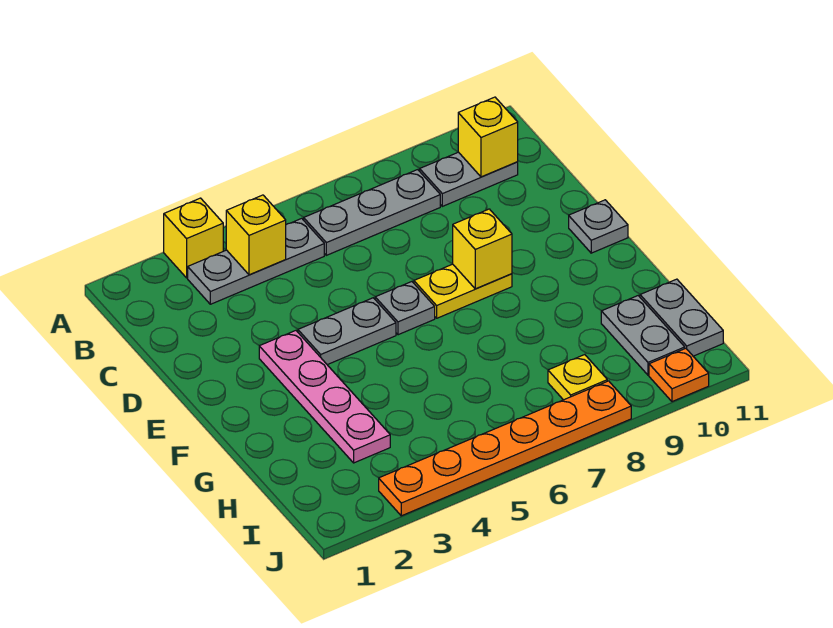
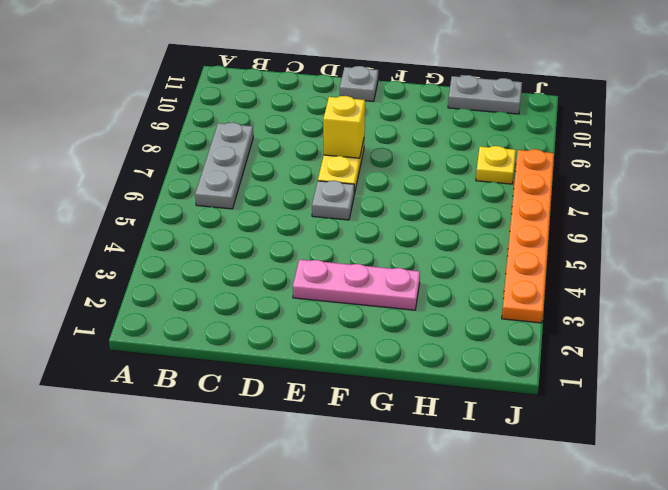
pink 1x3 plate [293,259,420,310] -> pink 1x4 plate [259,331,390,463]
none -> yellow 1x1 brick [164,198,223,278]
none -> grey 1x3 plate [188,218,324,304]
none -> grey 1x2 plate [420,152,518,206]

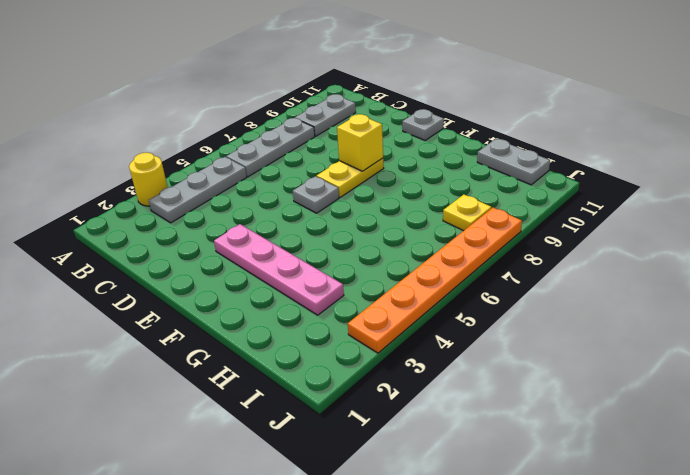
yellow 1x1 round brick [129,153,168,206] -> yellow 1x1 brick [164,198,223,278]
none -> grey 1x2 plate [298,298,396,365]
none -> grey 1x2 plate [601,296,685,375]
none -> orange 1x1 plate [649,348,709,402]

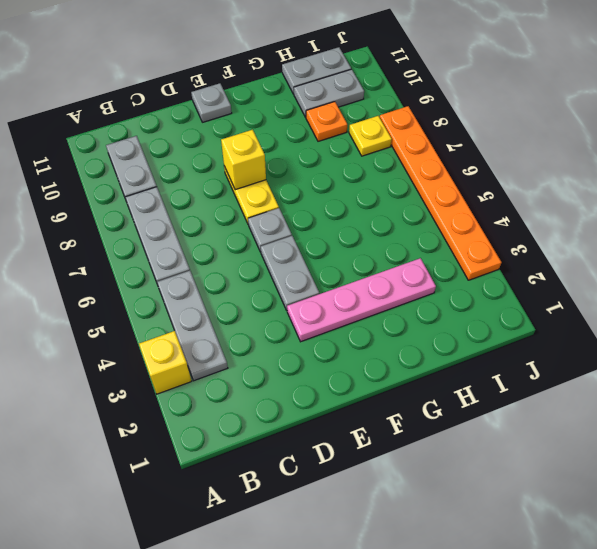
orange 1x1 plate [306,102,347,141] -> orange 1x1 plate moved to [649,348,709,402]
none -> yellow 1x1 brick [226,195,286,275]
none -> yellow 1x1 brick [458,97,518,177]

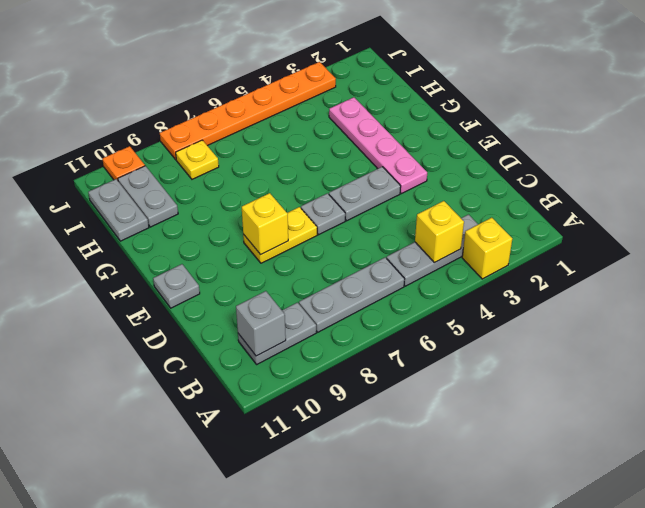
grey 1x1 brick [236,291,286,356] -> yellow 1x1 brick [458,97,518,177]

